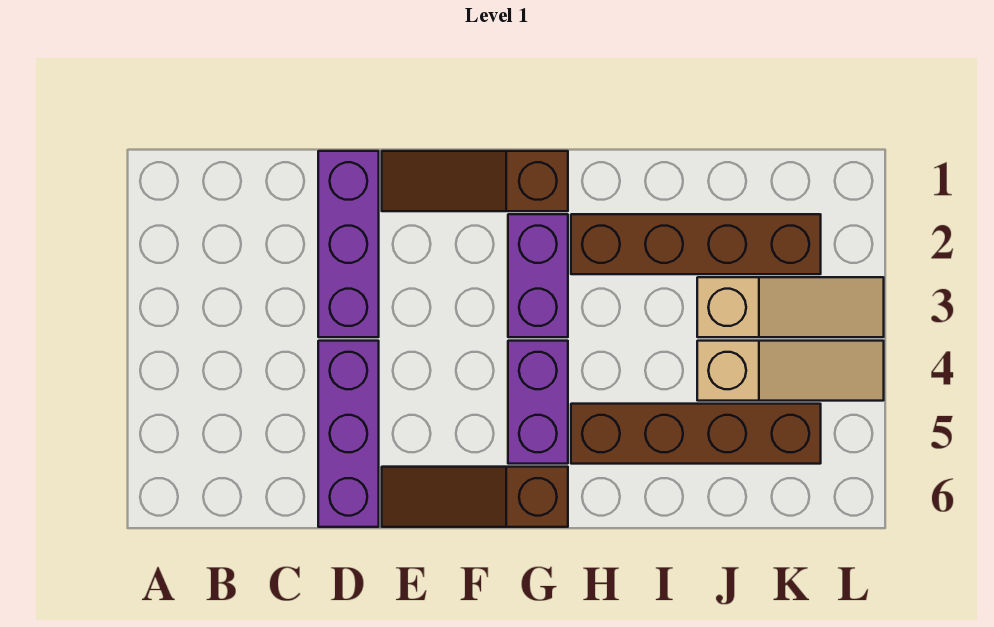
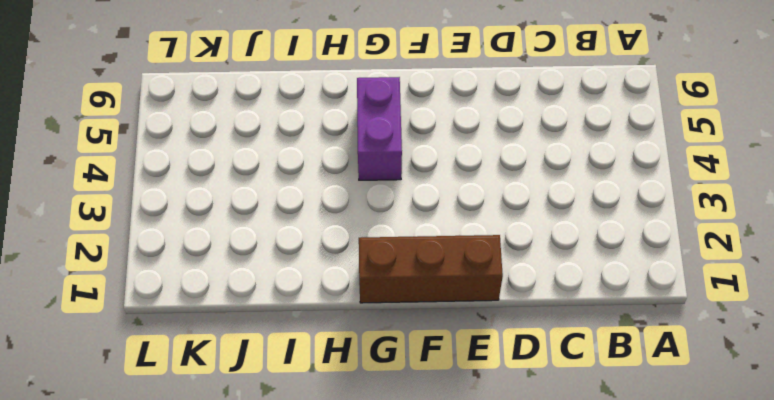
brown 1x3 brick [359,235,503,303] -> brown 1x3 slope [382,151,568,211]
none -> purple 1x3 brick [318,151,379,337]
none -> purple 1x3 brick [318,341,379,527]

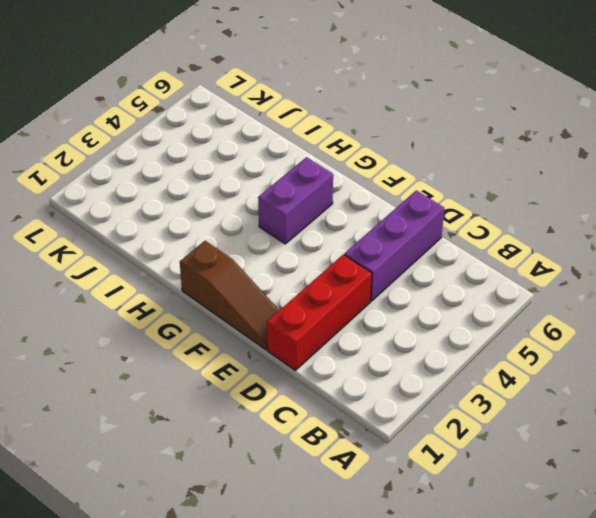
red 1x3 brick [267,254,372,370] -> purple 1x3 brick [318,151,379,337]
none -> brown 1x3 slope [382,467,568,527]
none -> purple 1x2 brick [508,214,568,337]

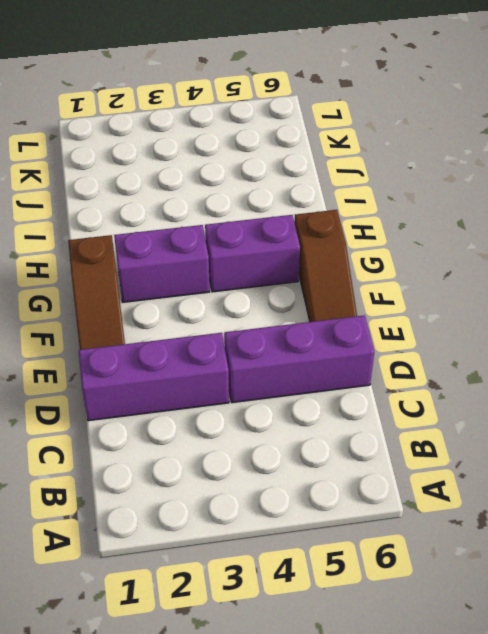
none -> brown 1x4 brick [571,214,821,274]
none -> brown 1x4 brick [571,404,821,464]

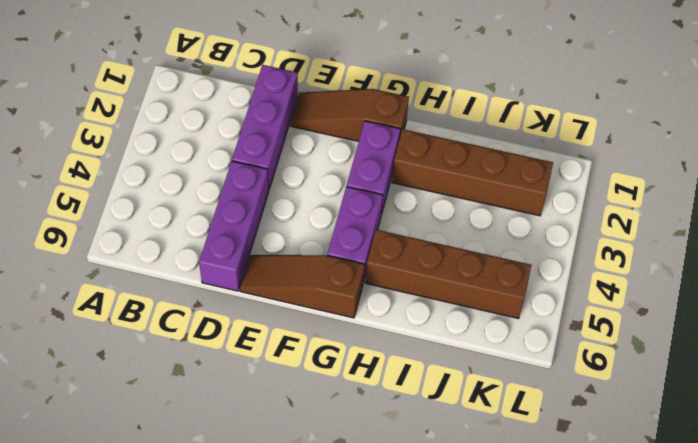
none -> tan 1x3 slope [697,277,884,337]
none -> tan 1x3 slope [697,341,884,401]

